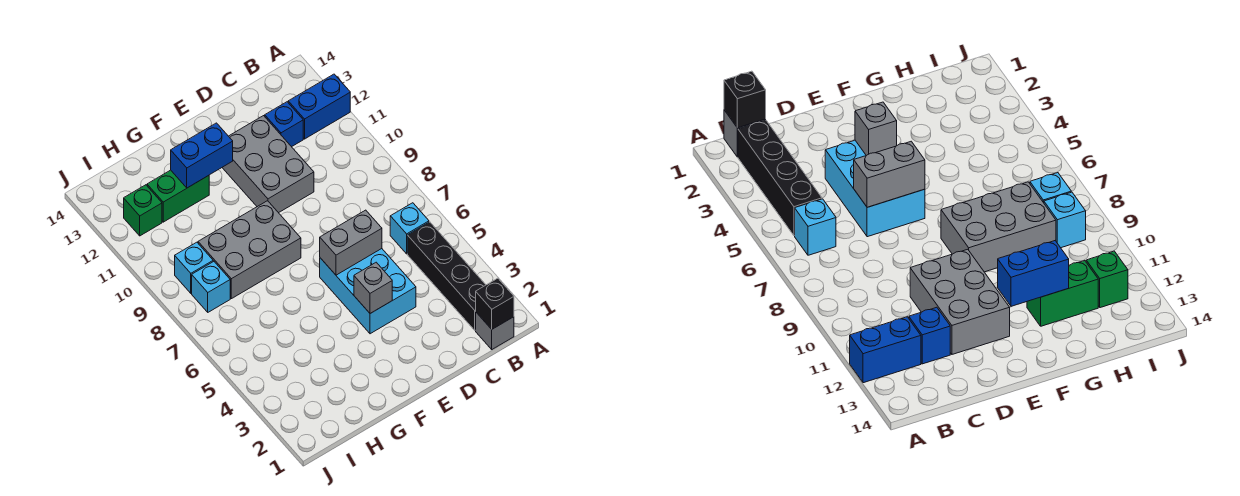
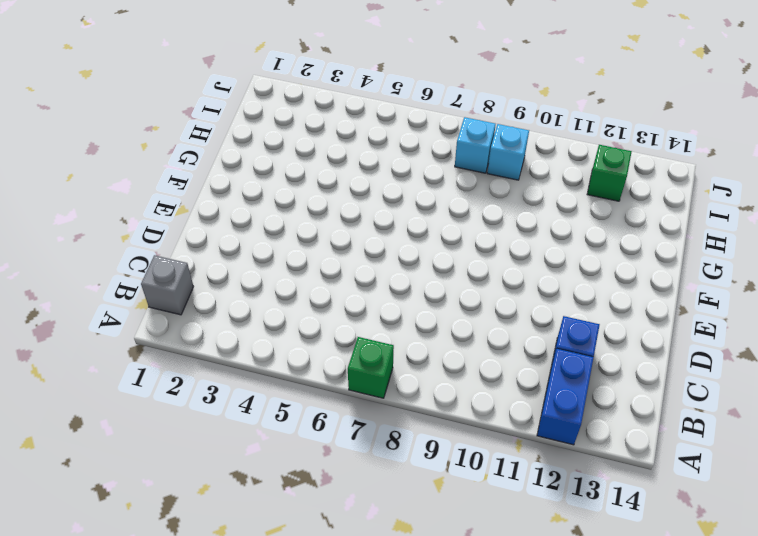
green 1x1 brick [348,337,394,398] -> none
none -> black 1x4 brick [407,222,486,330]
none -> cyan 1x1 brick [390,203,429,254]
none -> cyan 2x3 brick [320,249,416,334]

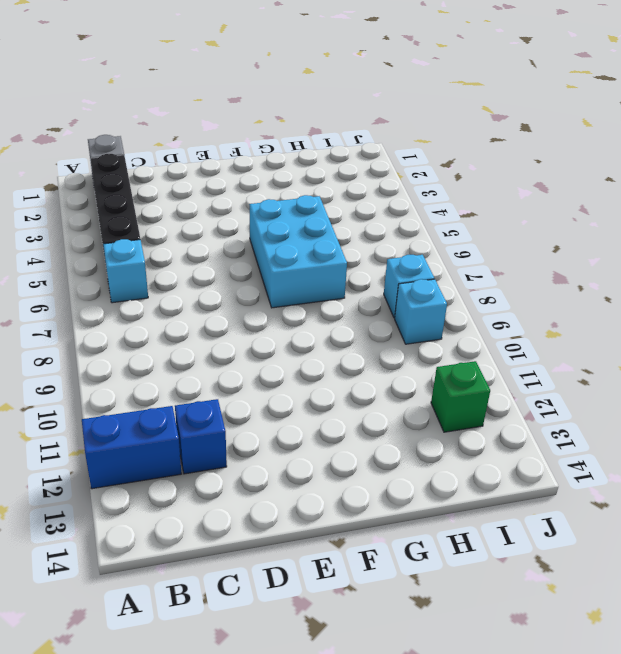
cyan 2x3 brick [249,195,347,308] -> cyan 2x3 brick moved to [320,249,416,334]
none -> grey 2x3 brick [222,116,314,213]
none -> grey 2x3 brick [198,201,301,299]
none -> green 1x2 brick [147,170,209,222]

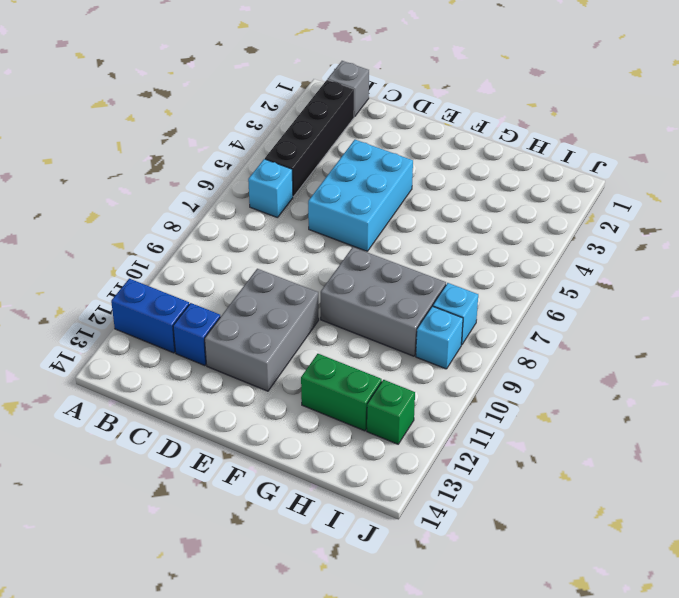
none -> black 1x1 brick [476,278,514,329]
none -> grey 1x2 brick [320,210,382,275]
none -> grey 1x1 brick [354,262,392,313]

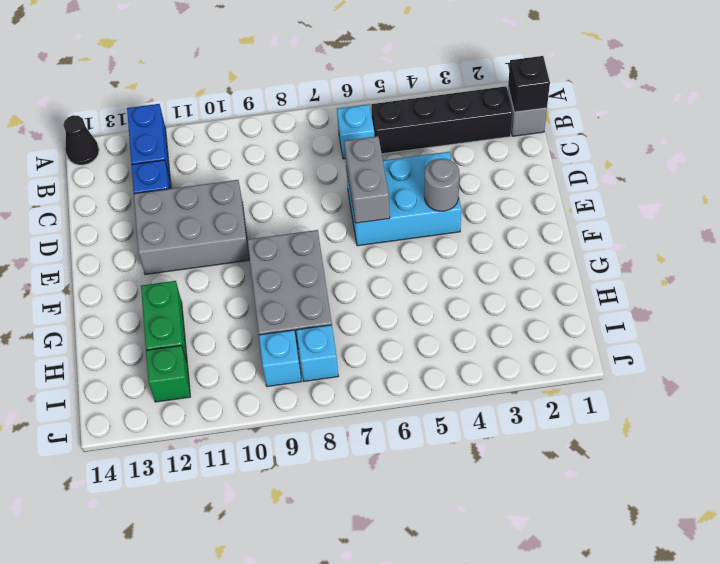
black 1x1 cone [63,115,99,165] -> none
grey 1x1 round brick [425,159,459,211] -> grey 1x1 brick [354,262,392,313]
none -> blue 1x2 brick [171,123,233,188]

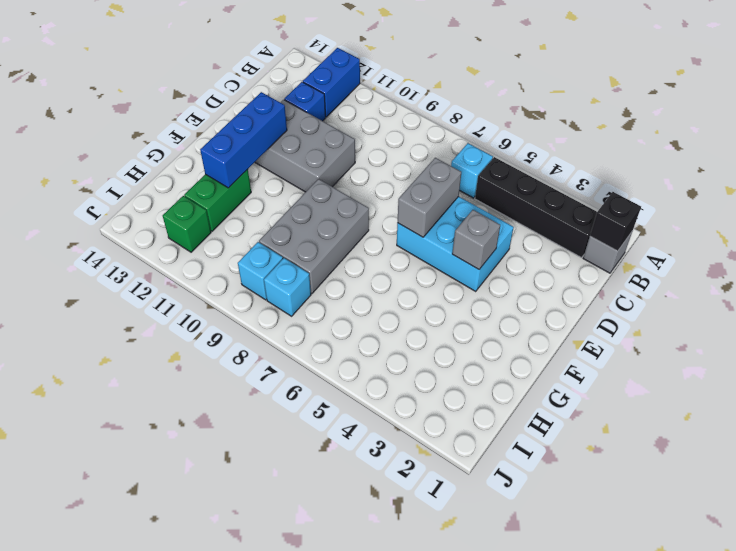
blue 1x3 brick [200,92,287,188] -> blue 1x2 brick [171,123,233,188]

